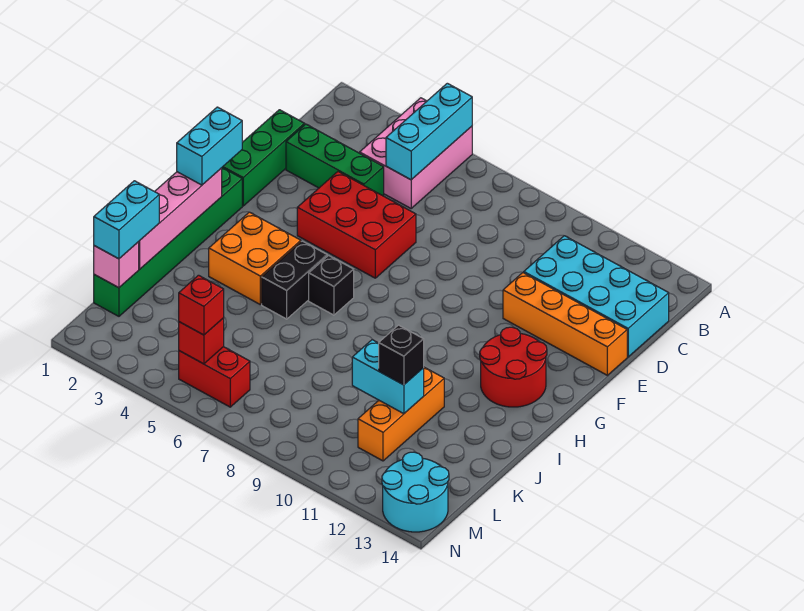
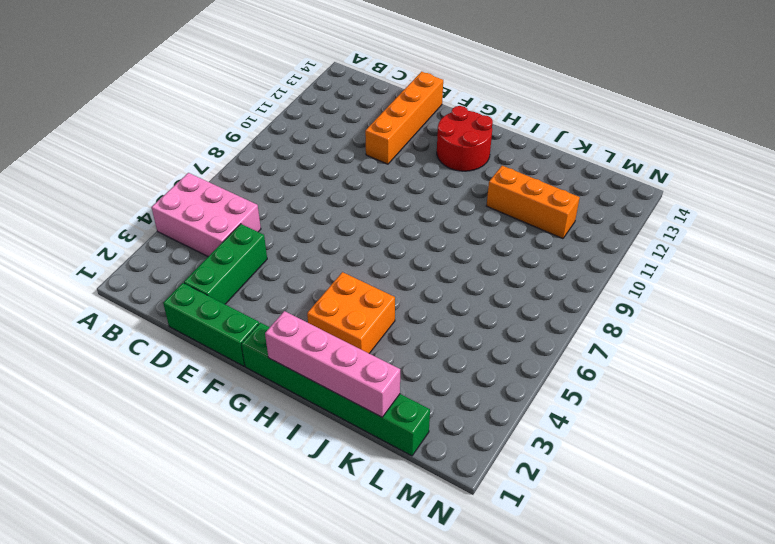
none -> cyan 2x4 brick [524,236,669,357]
none -> red 2x3 brick [297,172,416,278]
none -> black 1x2 brick [262,241,327,319]

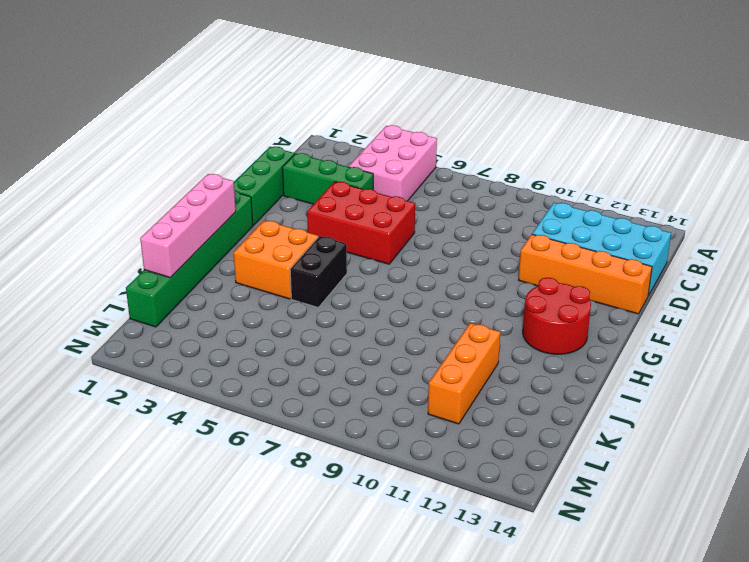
none -> black 1x1 brick [309,255,354,315]
none -> red 1x2 brick [179,347,250,407]
none -> cyan 2x2 round brick [382,452,449,532]

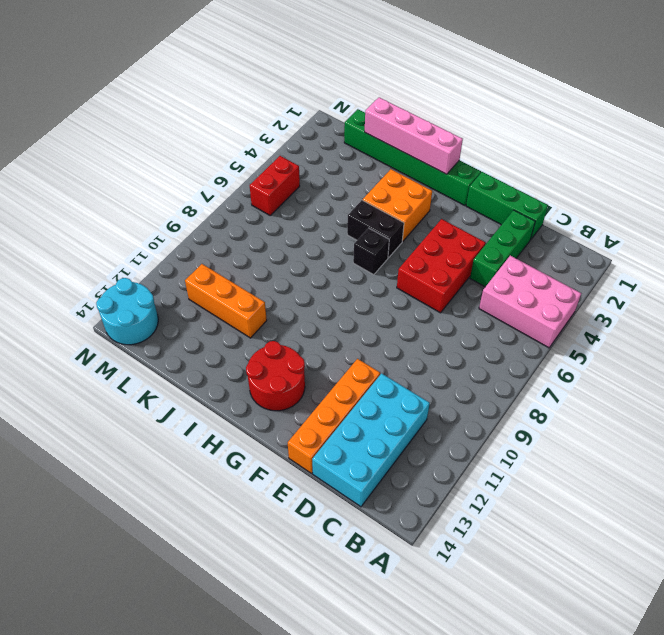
none -> cyan 1x3 brick [386,83,472,180]
none -> cyan 1x2 brick [352,340,424,414]
none -> pink 1x1 brick [94,242,139,288]

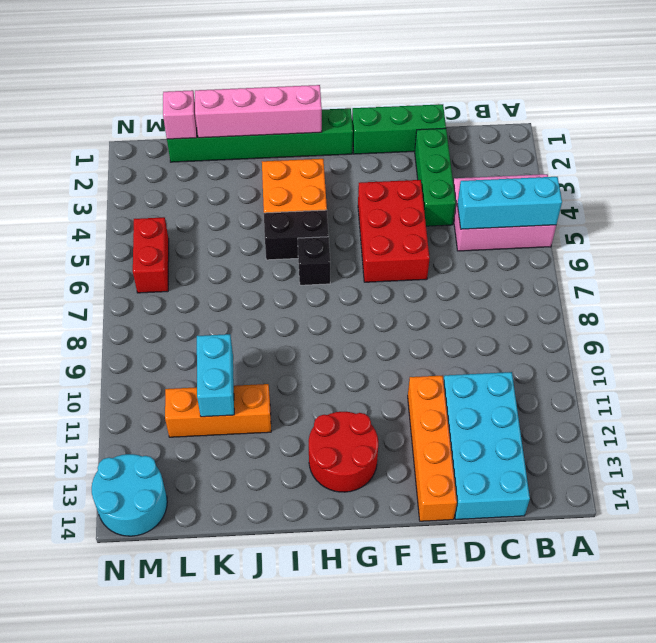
none -> red 1x1 brick [179,318,224,364]
none -> cyan 1x2 brick [177,107,242,185]
none -> cyan 1x2 brick [94,181,159,259]

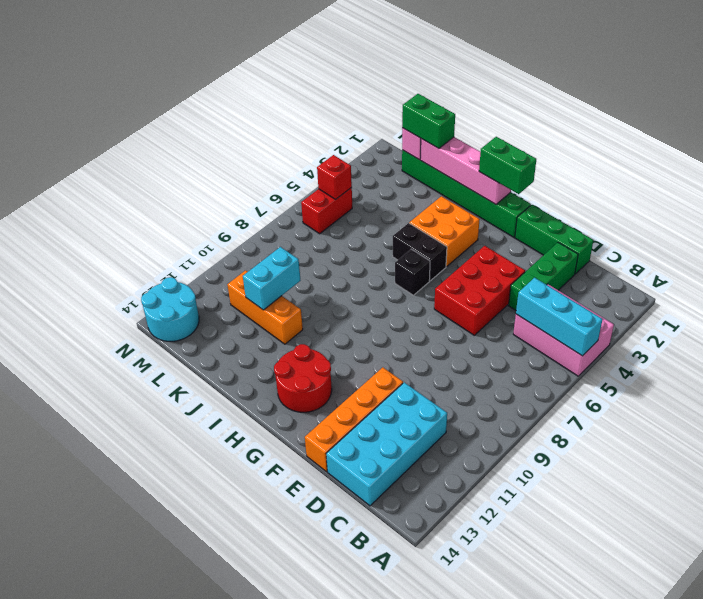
green 1x2 brick [479,137,536,194] -> cyan 1x2 brick [177,107,242,185]
green 1x2 brick [402,94,455,148] -> cyan 1x2 brick [94,181,159,259]
none -> black 1x1 brick [379,325,424,385]
none -> red 1x1 brick [179,275,224,335]

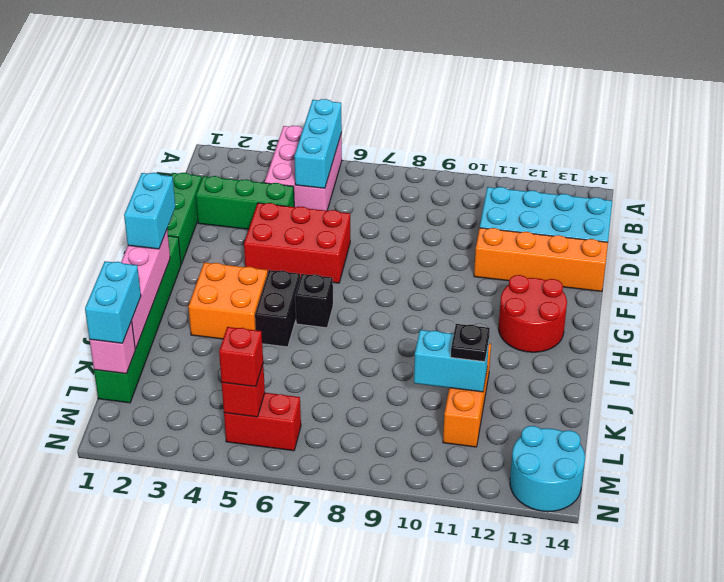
black 1x1 plate [451,324,490,362] -> black 1x1 brick [379,325,424,385]

